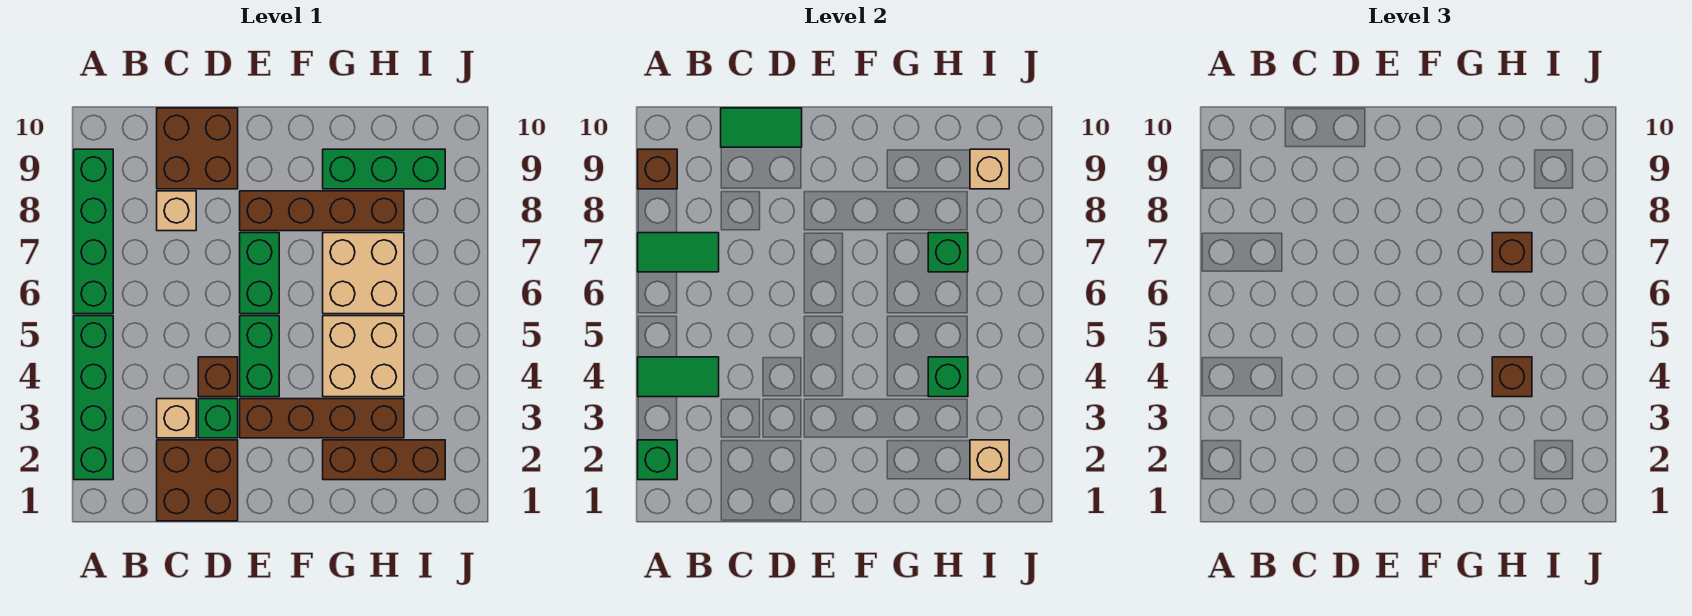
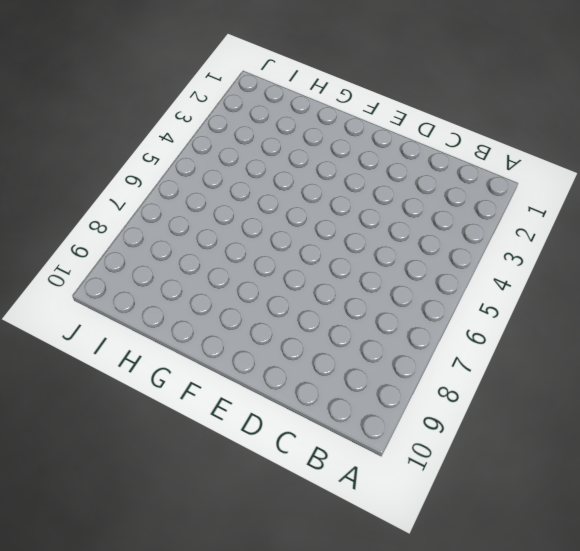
none -> green 1x4 brick [74,316,113,480]
none -> green 1x4 brick [74,149,113,314]
none -> brown 2x2 brick [157,440,238,521]

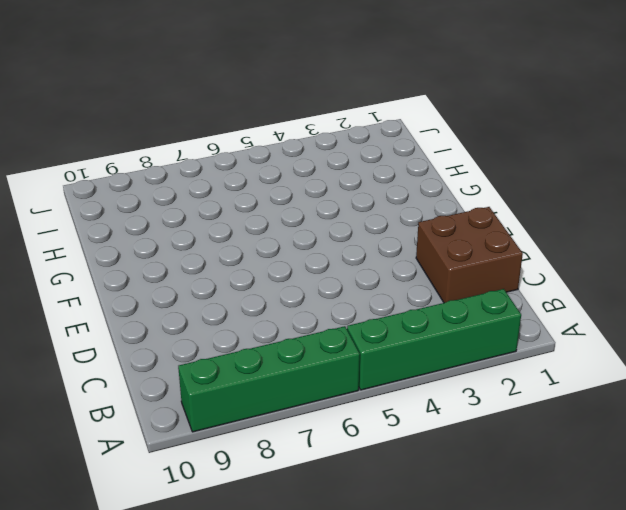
none -> tan 1x1 brick [157,399,196,438]
none -> tan 1x1 brick [157,191,196,231]
none -> brown 2x2 brick [157,108,238,189]

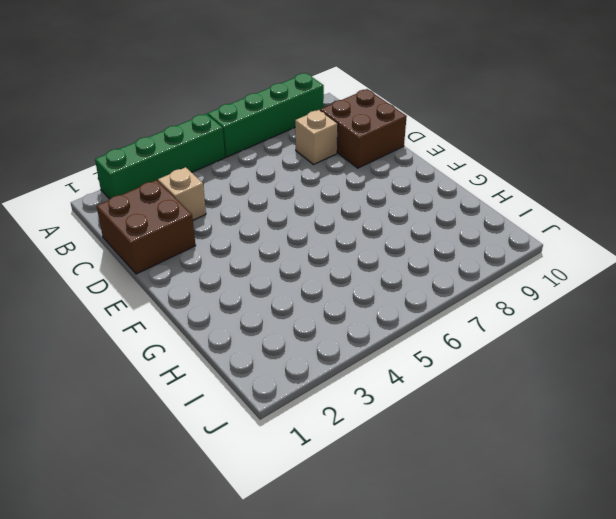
none -> green 1x1 brick [198,399,238,438]
none -> brown 1x1 brick [198,357,238,397]
none -> brown 1x4 brick [240,399,404,438]

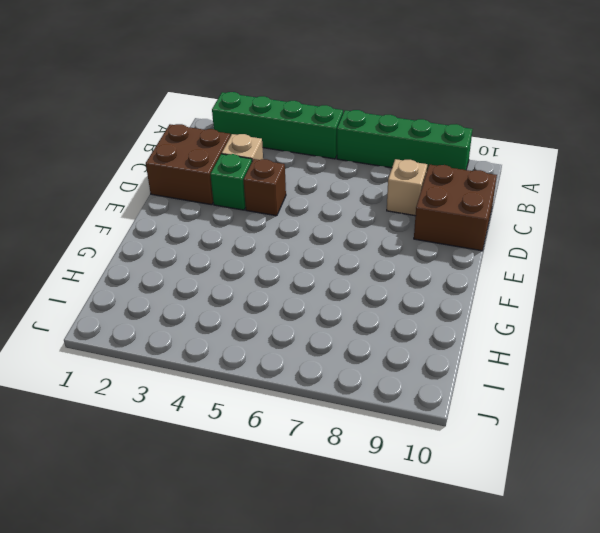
none -> brown 1x4 brick [240,399,404,438]
none -> green 1x2 brick [240,316,279,397]
none -> green 1x2 brick [240,233,279,314]

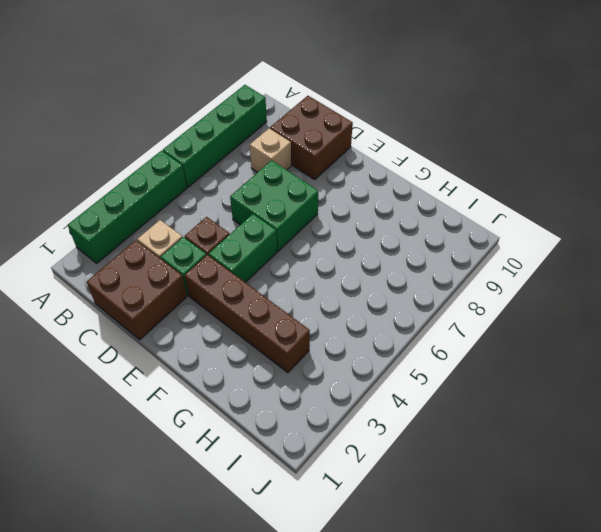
green 2x2 brick [230,160,318,251] -> green 1x2 brick [240,233,279,314]
none -> brown 1x4 brick [240,191,404,231]
none -> brown 1x3 brick [323,440,445,480]
none -> tan 2x2 brick [323,316,404,397]

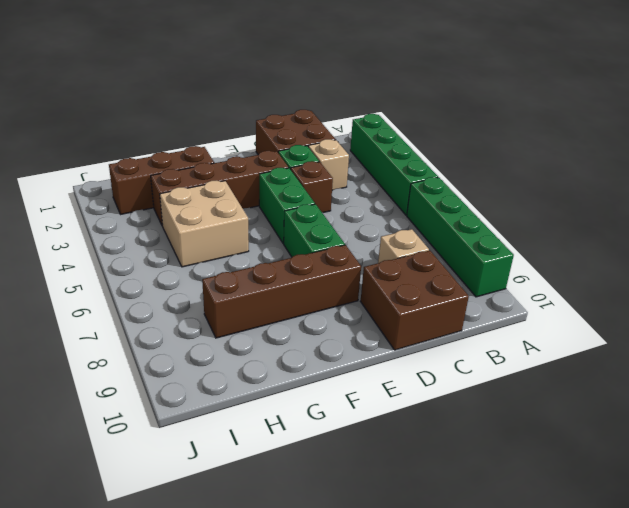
none -> tan 2x2 brick [323,233,404,314]
none -> green 1x3 brick [323,149,445,189]
none -> green 1x1 brick [638,440,677,480]

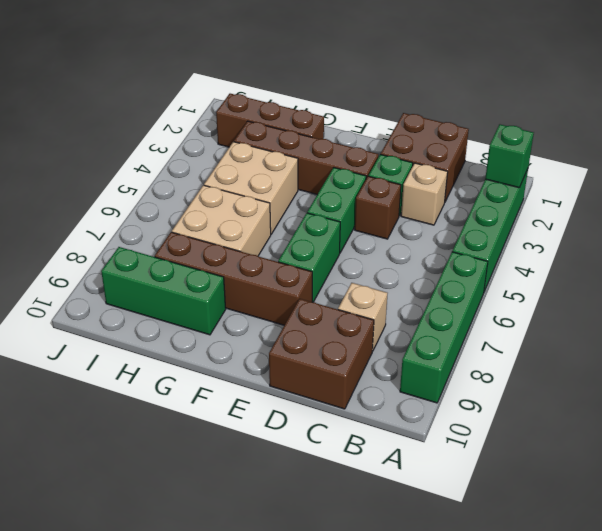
none -> green 1x2 tile [638,357,719,397]
none -> green 1x2 tile [638,233,719,272]
none -> brown 1x1 brick [638,149,677,189]

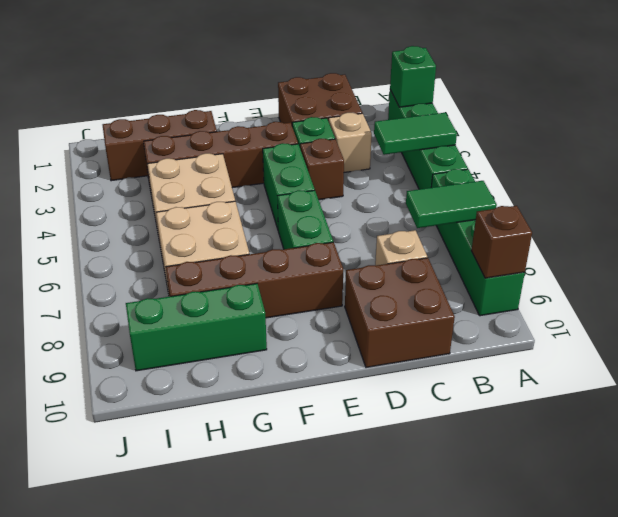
none -> green 1x2 tile [721,108,802,147]
none -> green 1x1 brick [928,357,968,397]
none -> green 1x1 brick [928,233,968,272]

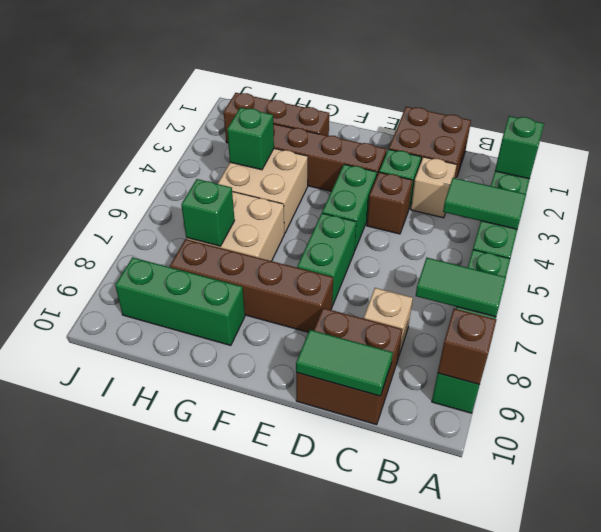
none -> tan 1x1 brick [970,440,1009,480]
none -> tan 1x1 brick [970,149,1009,189]
none -> brown 1x1 brick [1492,357,1532,397]

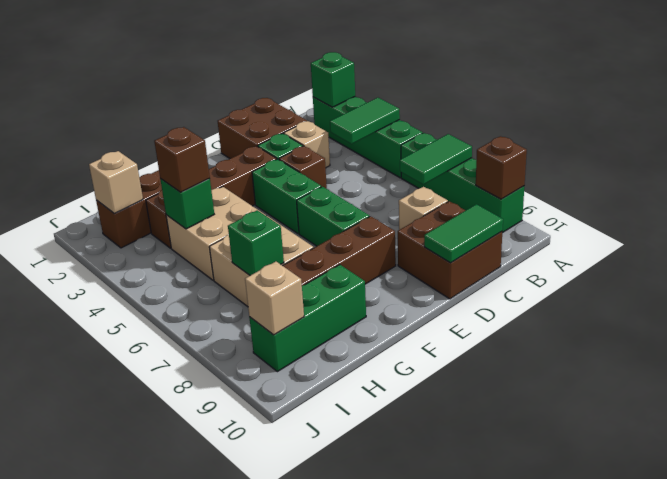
none -> brown 1x1 brick [1492,233,1532,272]

